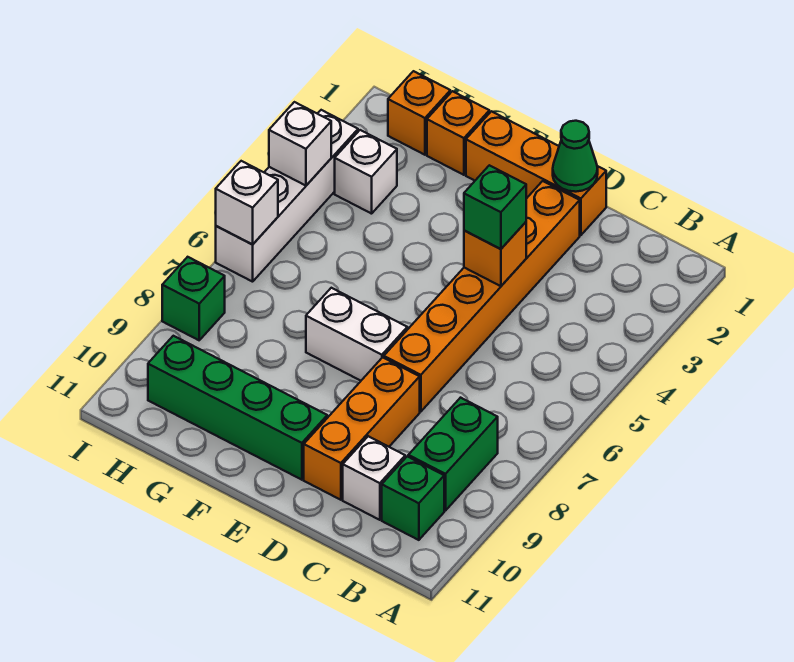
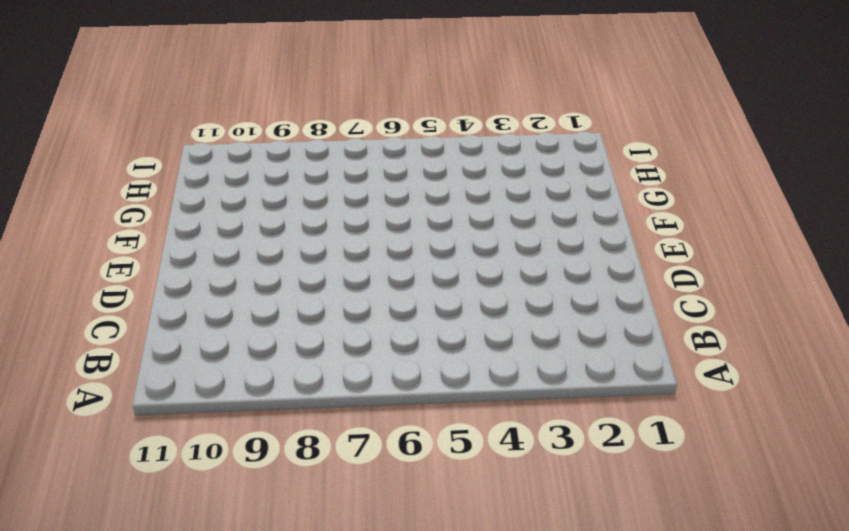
none -> green 1x2 brick [408,398,498,511]
none -> green 1x1 brick [382,456,444,540]
none -> white 1x1 brick [343,436,405,520]

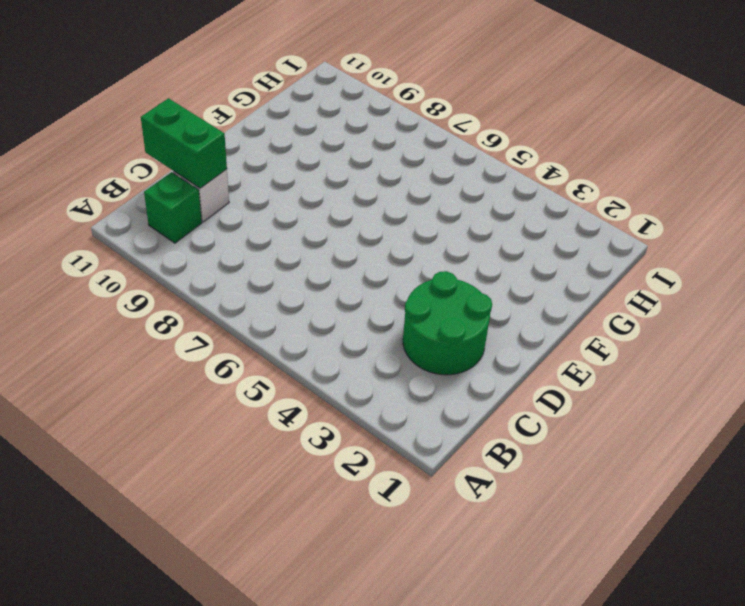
green 2x2 round brick [403,271,492,375] -> orange 1x6 brick [384,181,580,412]
green 1x2 brick [141,98,227,188] -> green 1x2 brick moved to [408,398,498,511]
none -> orange 1x3 brick [466,111,606,235]
none -> orange 1x3 brick [304,357,420,500]
none -> white 1x2 brick [306,288,407,381]

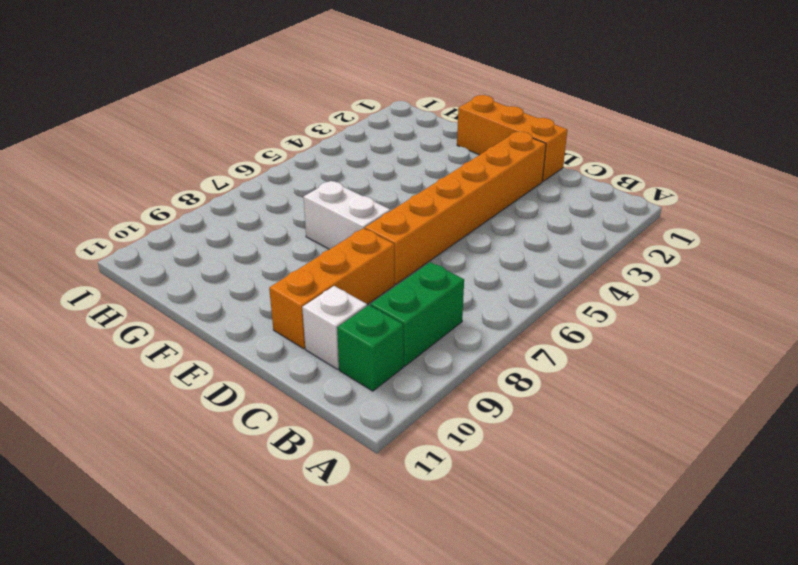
none -> green 1x4 brick [148,336,327,480]
none -> orange 1x1 brick [427,91,489,175]
none -> orange 1x1 brick [388,71,450,155]

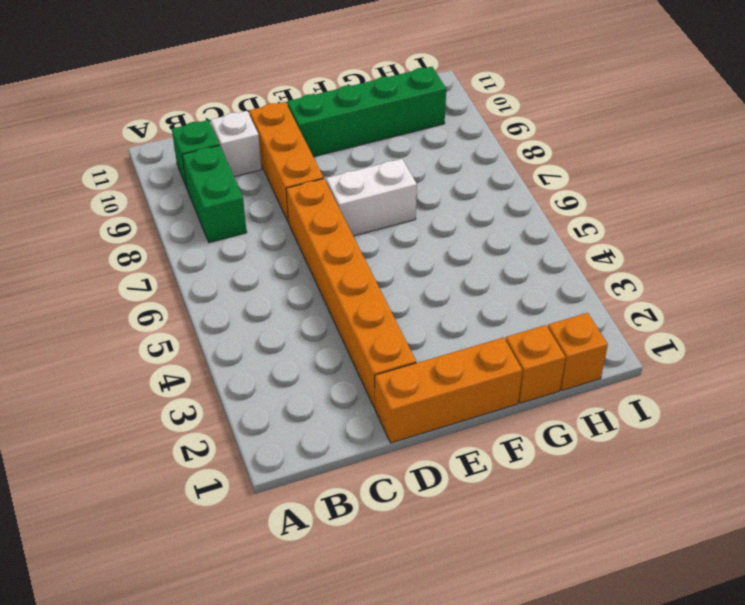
none -> white 1x1 brick [335,130,397,214]
none -> white 1x4 brick [216,110,358,282]
none -> green 1x1 brick [162,257,225,340]

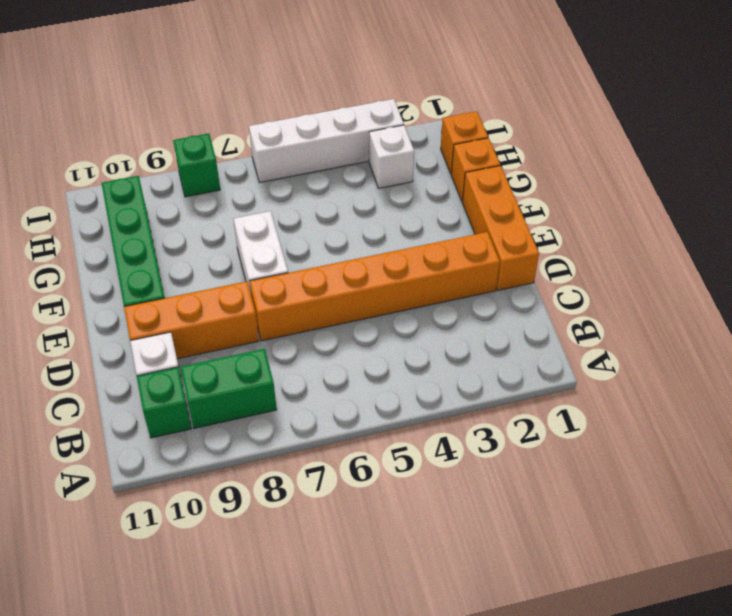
none -> green 1x1 cone [553,121,598,192]
none -> orange 1x1 brick [464,222,526,286]
none -> white 1x1 brick [269,102,331,186]

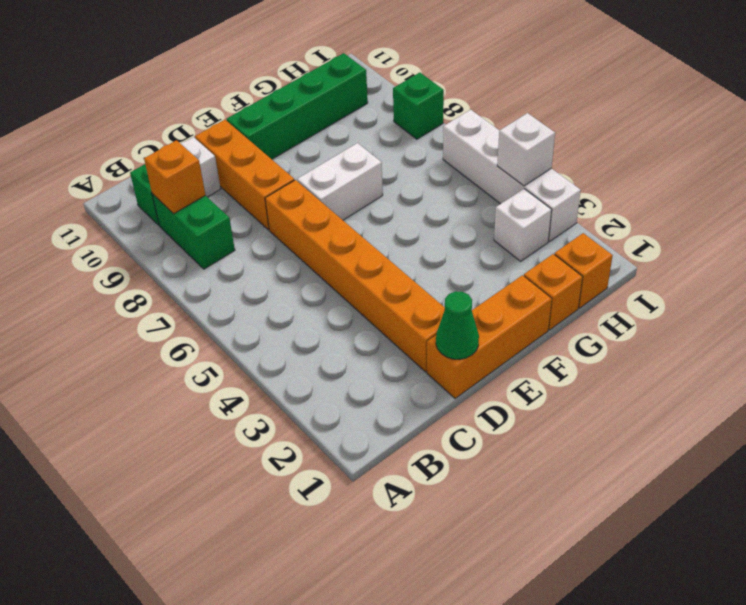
orange 1x1 brick [144,140,205,214] -> orange 1x1 brick moved to [464,222,526,286]
none -> white 1x1 brick [216,161,278,244]
none -> green 1x1 brick [464,165,526,249]

